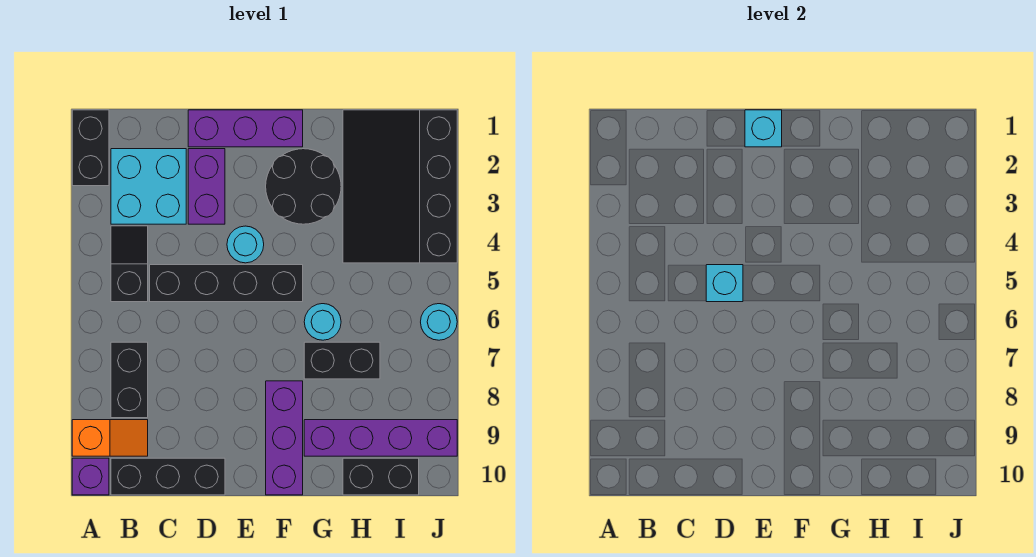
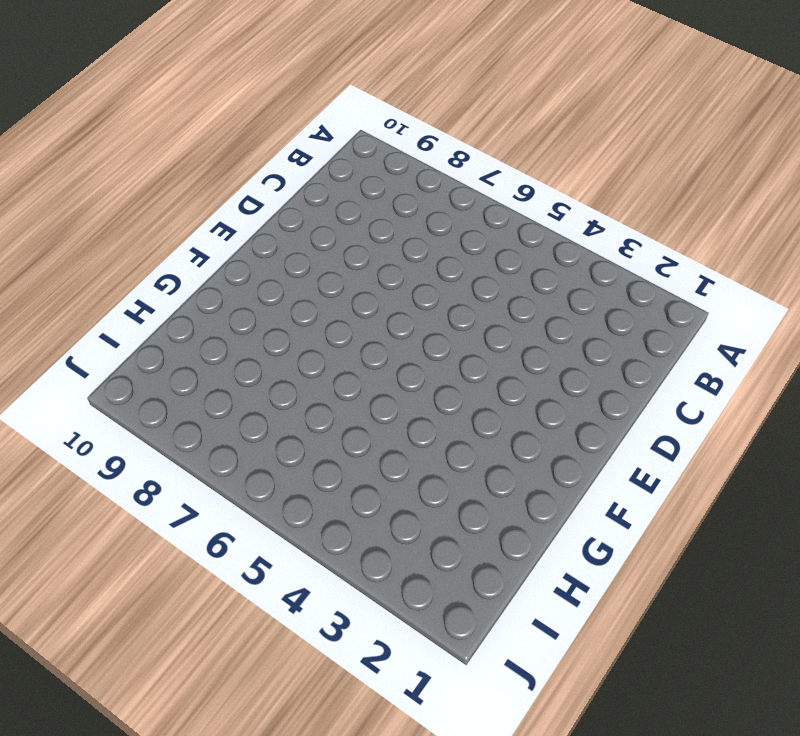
none -> black 1x2 brick [72,110,109,186]
none -> orange 1x2 slope [72,420,148,456]
none -> purple 1x1 brick [72,458,109,495]

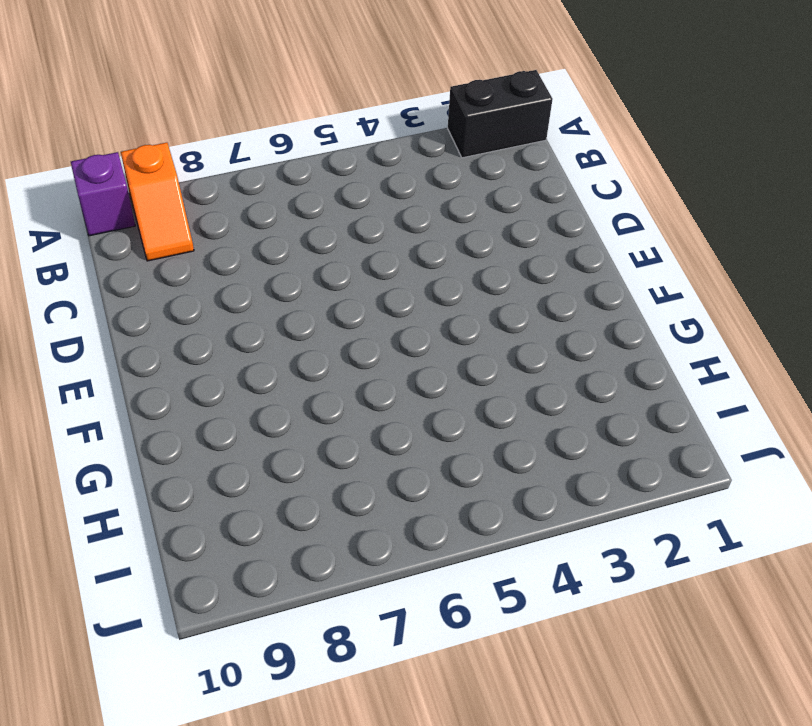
none -> cyan 2x2 brick [111,149,186,224]
none -> black 1x2 slope [111,226,148,302]
none -> black 1x2 brick [111,342,148,418]

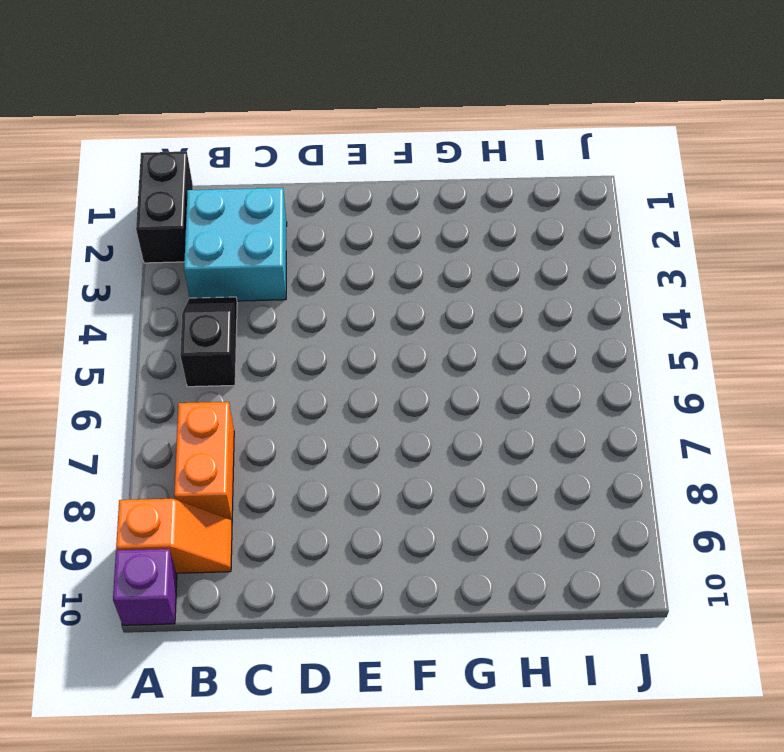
orange 1x2 brick [174,402,234,522] -> black 1x2 brick [111,342,148,418]
none -> black 1x3 brick [111,458,225,495]
none -> black 1x4 brick [150,265,303,302]
none -> purple 1x3 brick [188,110,303,147]

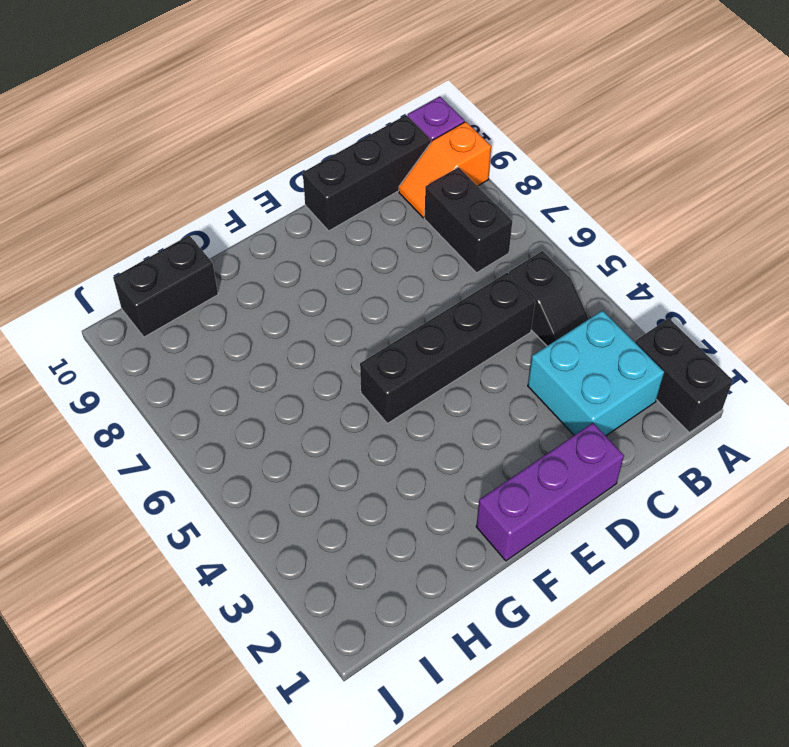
none -> purple 1x2 brick [188,149,225,224]
none -> cyan 1x1 round brick [227,226,264,263]
none -> black 2x2 round brick [266,149,341,224]

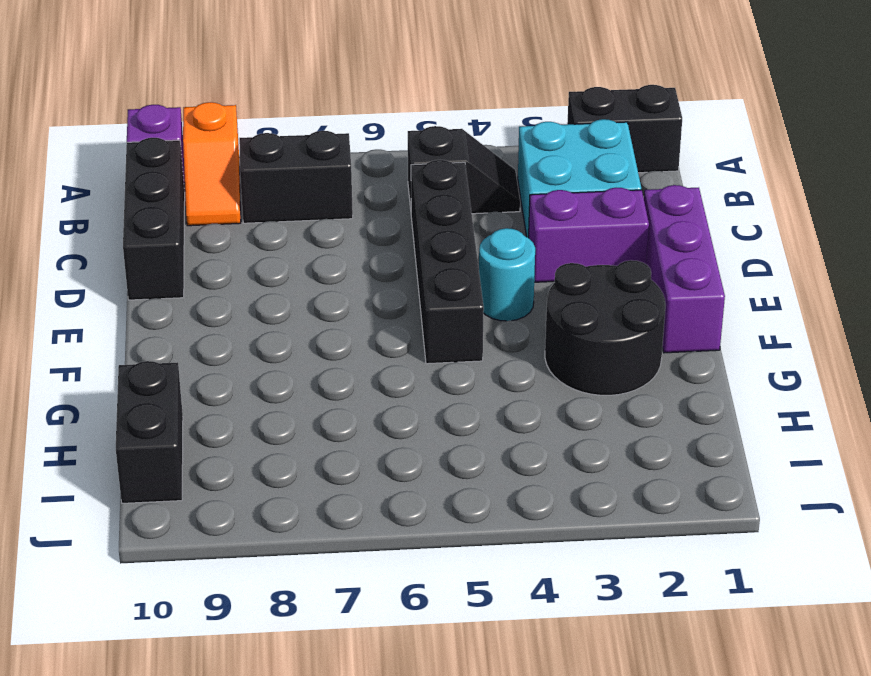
none -> purple 1x3 brick [266,381,303,495]
none -> cyan 1x1 round brick [304,304,341,340]
none -> black 1x2 brick [304,342,380,379]

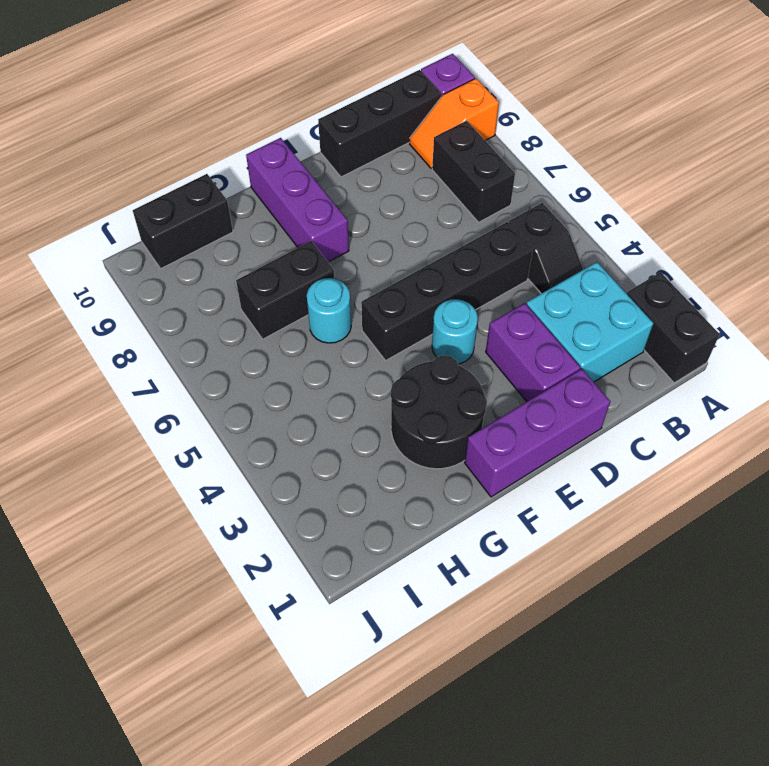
none -> purple 1x4 brick [304,420,457,456]
none -> black 3x4 slope [343,110,457,263]
none -> cyan 1x1 round brick [421,304,457,340]

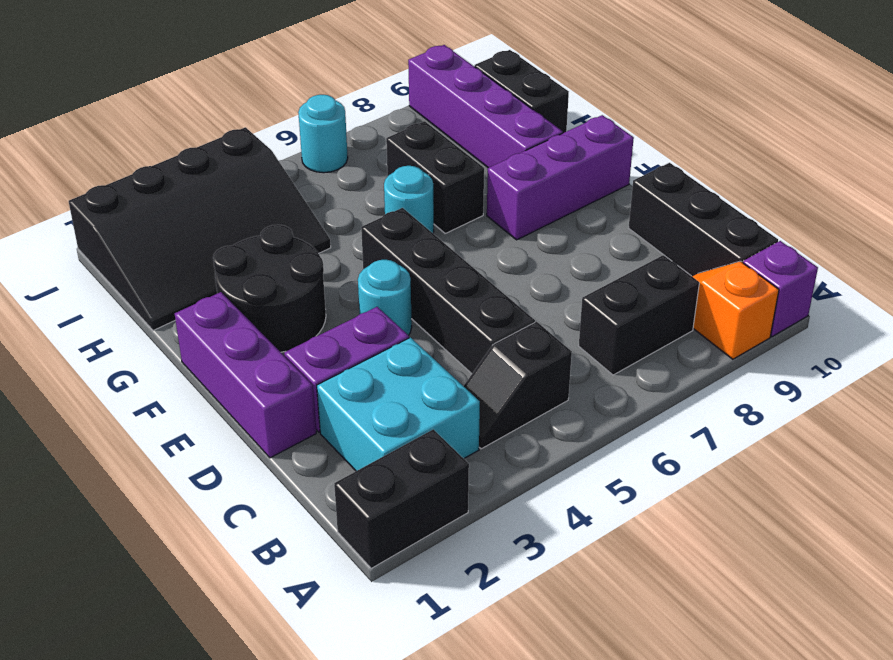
none -> cyan 1x1 brick [706,265,743,302]
none -> cyan 1x1 brick [745,110,782,147]

